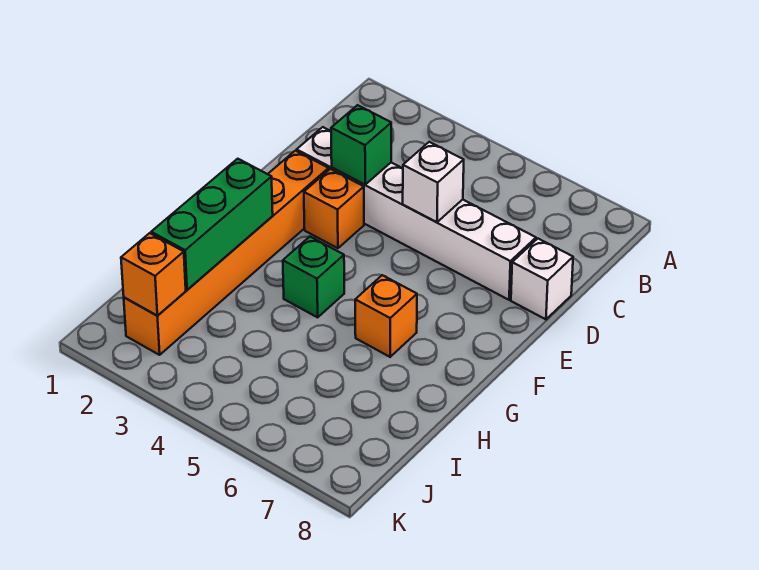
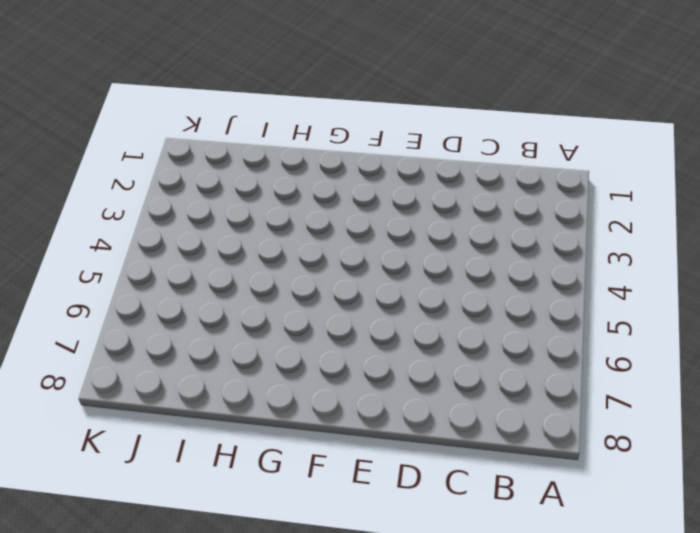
none -> white 1x6 brick [297,127,536,300]
none -> white 1x1 brick [511,239,573,319]

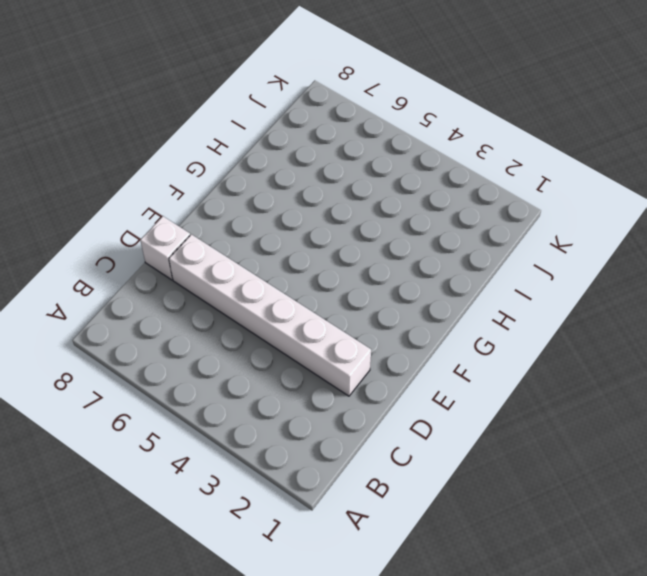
none -> orange 1x6 brick [124,151,329,355]
none -> orange 1x1 brick [304,169,364,248]

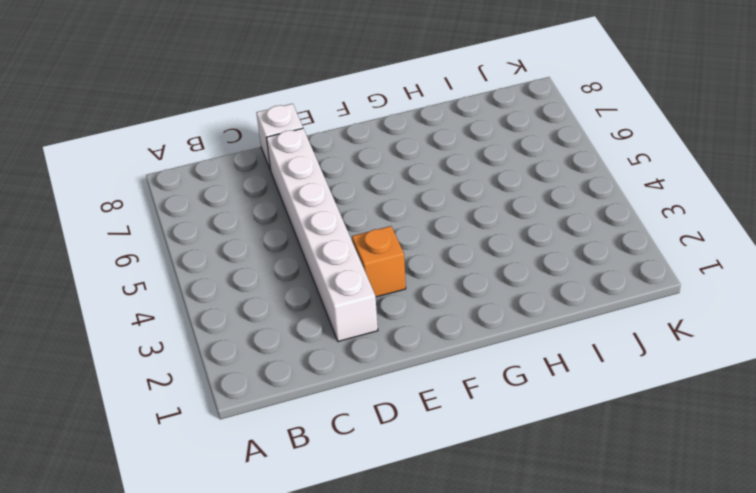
none -> orange 1x6 brick [124,151,329,355]
none -> green 1x1 brick [283,237,344,317]

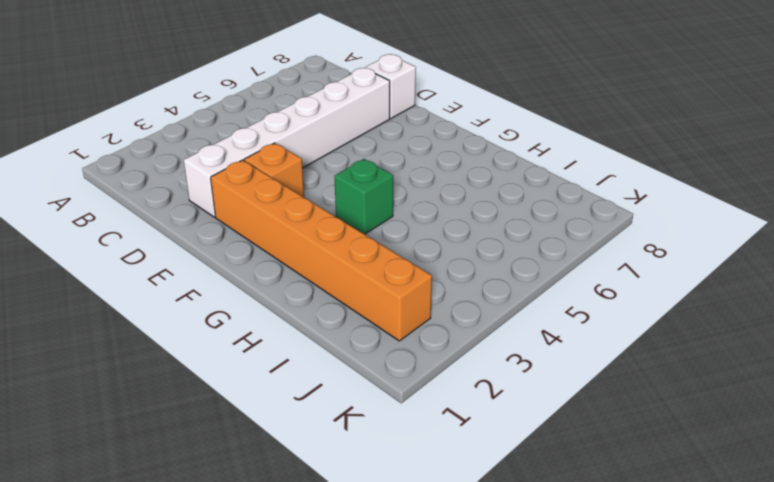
none -> orange 1x1 brick [355,275,417,357]
none -> green 1x1 brick [331,105,391,184]

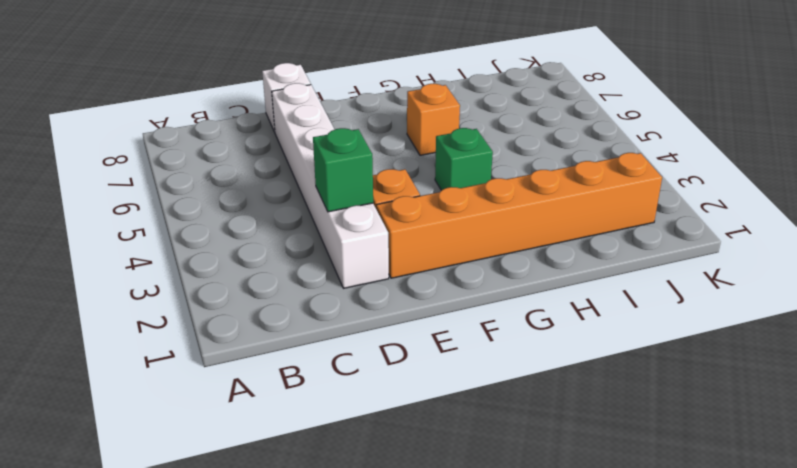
none -> white 1x1 brick [403,142,464,222]
none -> green 1x3 brick [151,159,273,290]

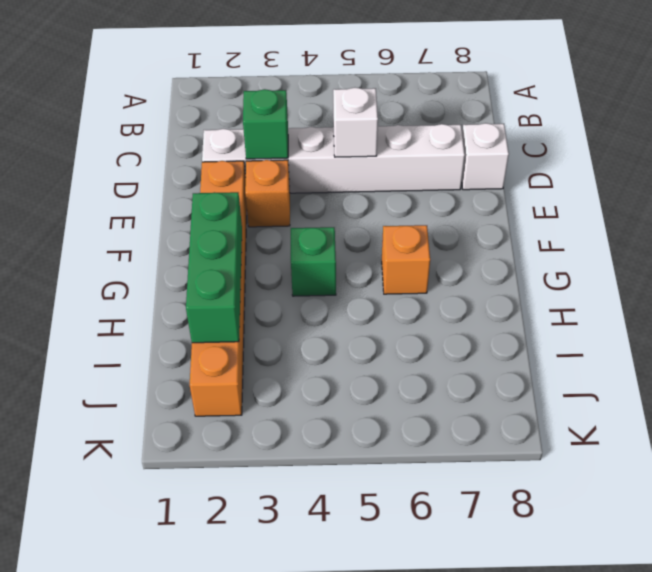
none -> orange 1x1 brick [121,233,186,316]

